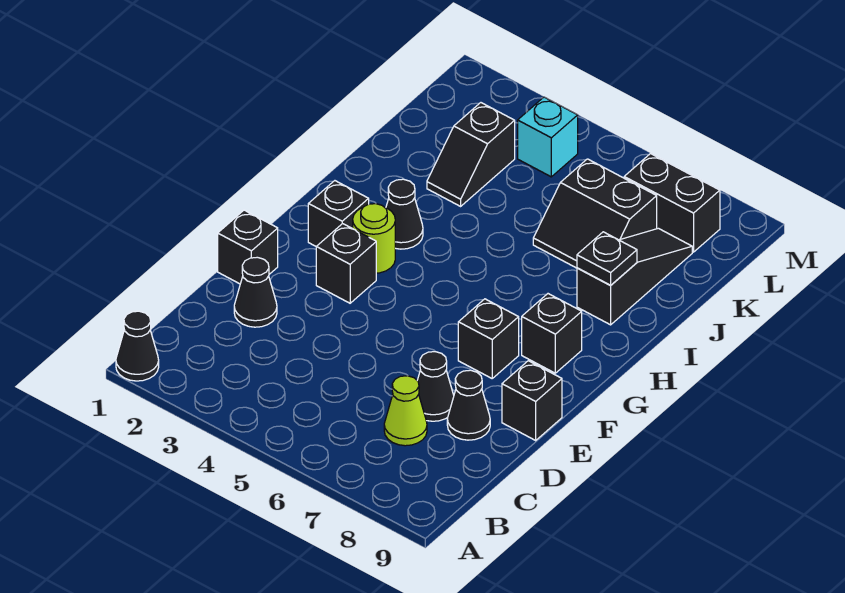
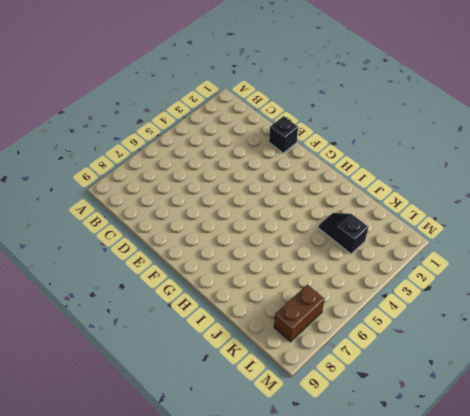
brown 1x2 brick [274,285,324,342] -> black 1x2 brick [624,154,720,252]
none -> black 1x1 cone [116,311,159,381]
none -> lime 1x1 cone [384,376,427,446]
none -> black 1x1 cone [234,257,277,327]

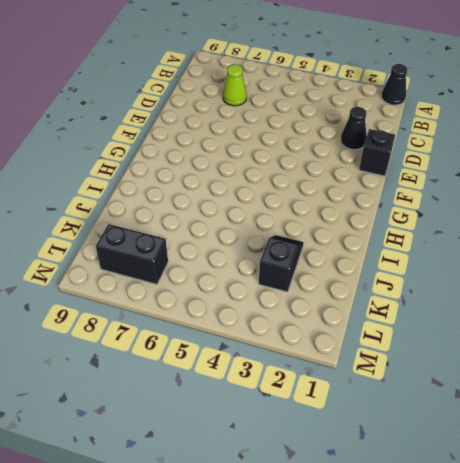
none -> black 1x1 cone [417,352,454,421]
none -> black 1x1 cone [447,370,490,440]
none -> black 1x1 brick [502,361,562,440]

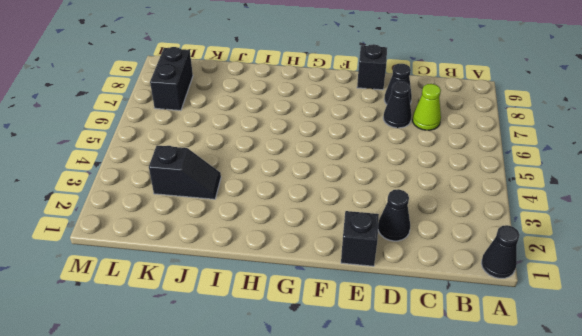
none -> black 1x1 brick [316,224,376,303]
none -> black 1x1 brick [458,299,519,378]
none -> black 1x1 brick [308,181,369,246]

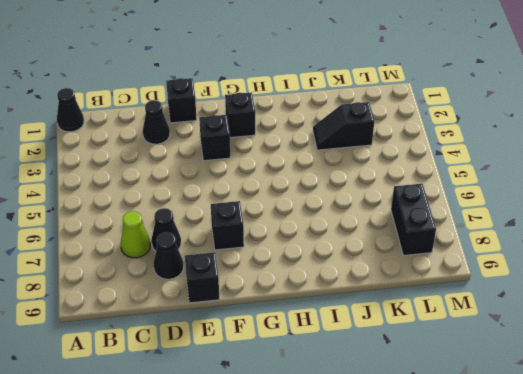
none -> lime 1x1 round brick [353,204,395,273]
none -> black 1x1 brick [522,294,582,373]
none -> black 1x1 cone [386,179,423,249]

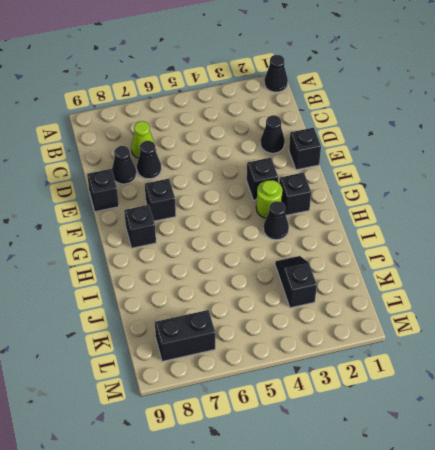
none -> black 1x3 slope [577,228,692,325]
none -> black 2x2 slope [533,159,657,268]
none -> cyan 1x1 brick [518,97,578,177]

